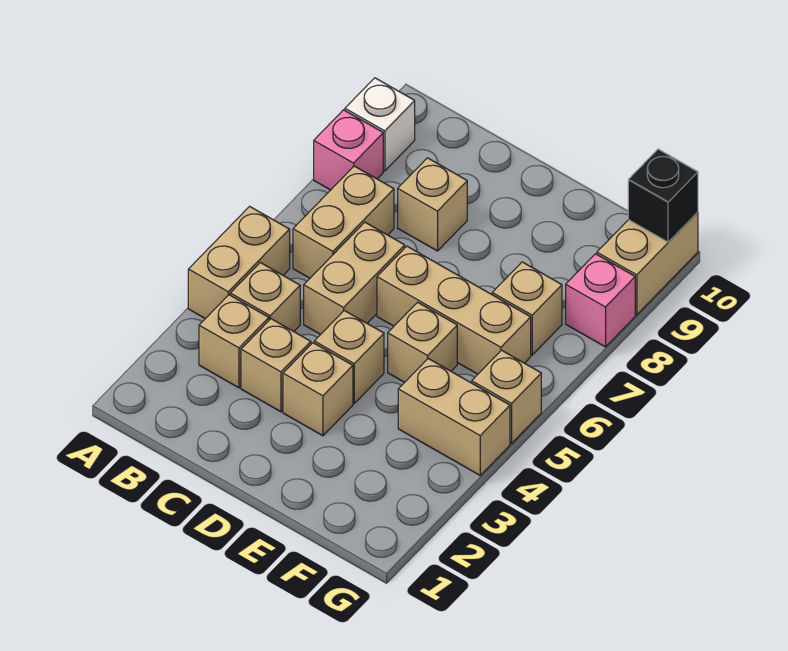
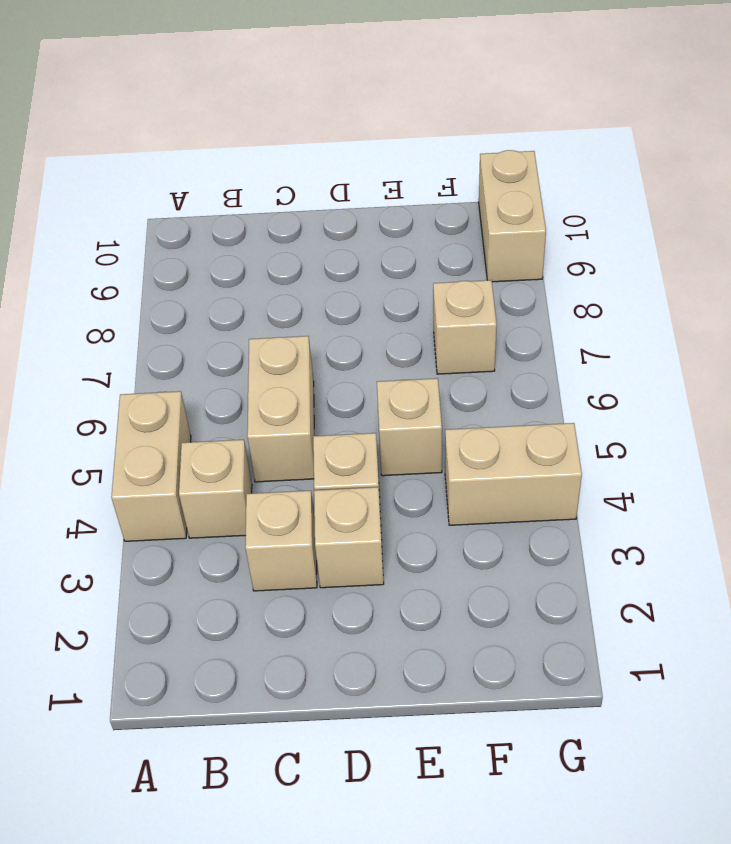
none -> pink 1x1 brick [314,110,383,190]
none -> white 1x1 brick [345,78,415,171]
none -> tan 1x1 brick [199,295,269,388]

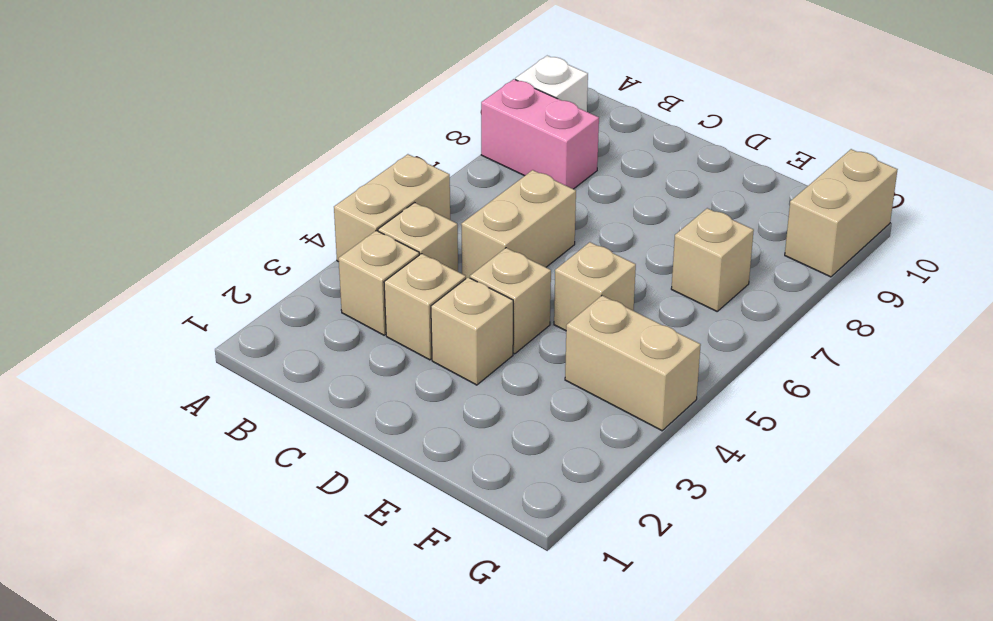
pink 1x2 brick [481,79,599,189] -> pink 1x1 brick [314,110,383,190]
none -> tan 1x2 brick [293,166,394,278]
none -> tan 1x1 brick [398,158,467,251]
none -> tan 1x3 brick [377,246,531,374]

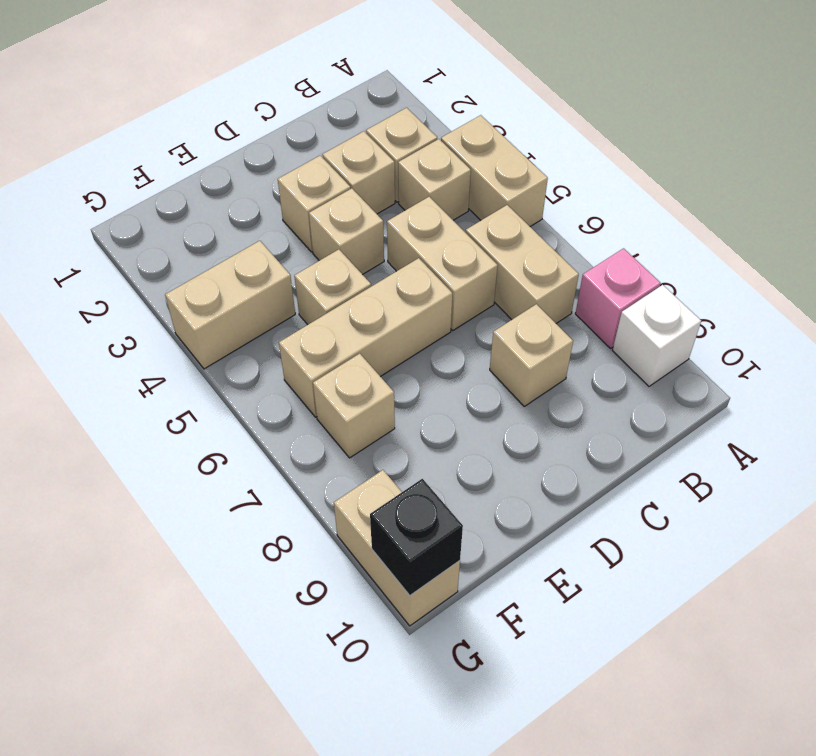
none -> tan 1x1 brick [472,350,541,443]
none -> pink 1x1 brick [566,254,635,347]

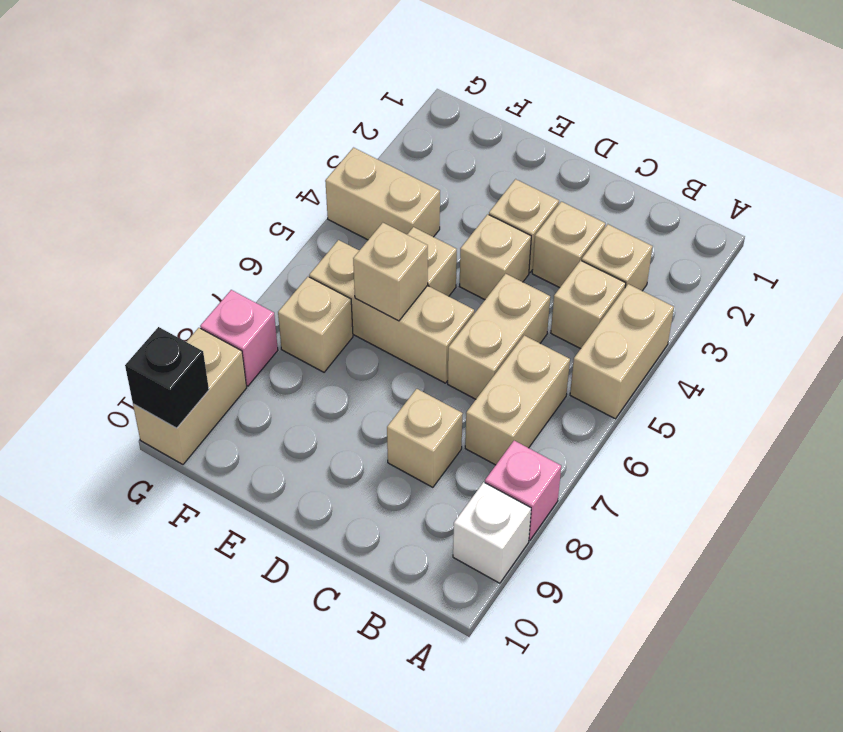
tan 1x1 brick [353,223,428,321] -> tan 1x1 brick moved to [472,350,541,443]

